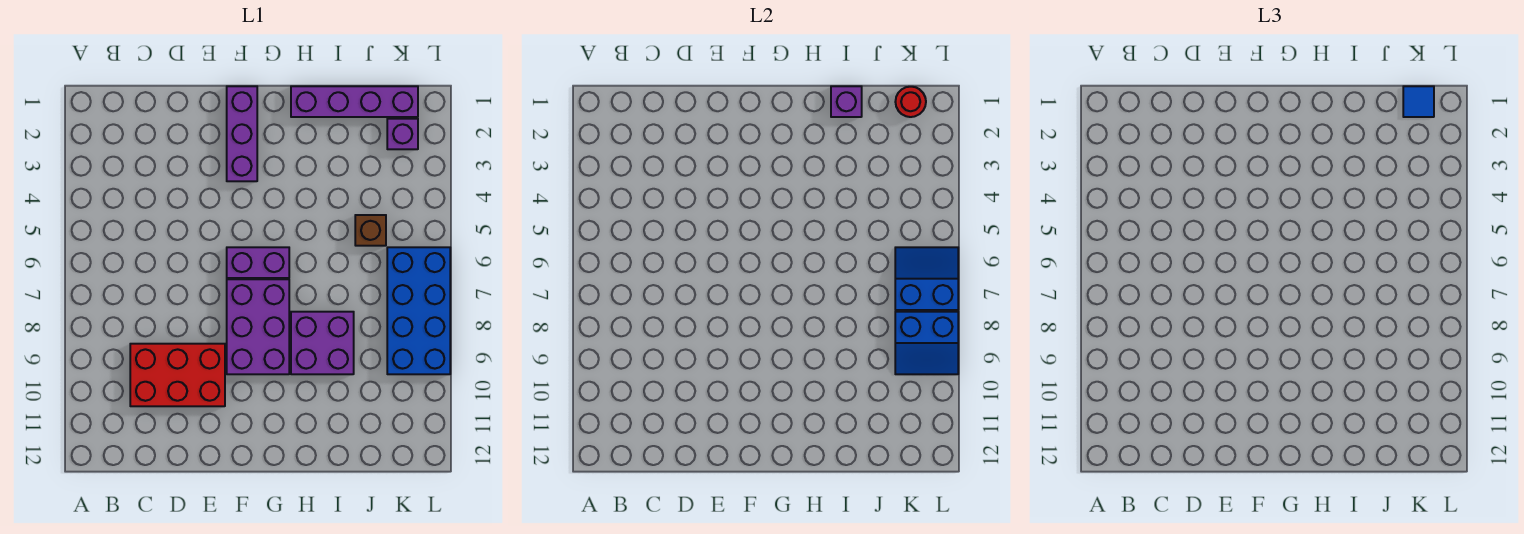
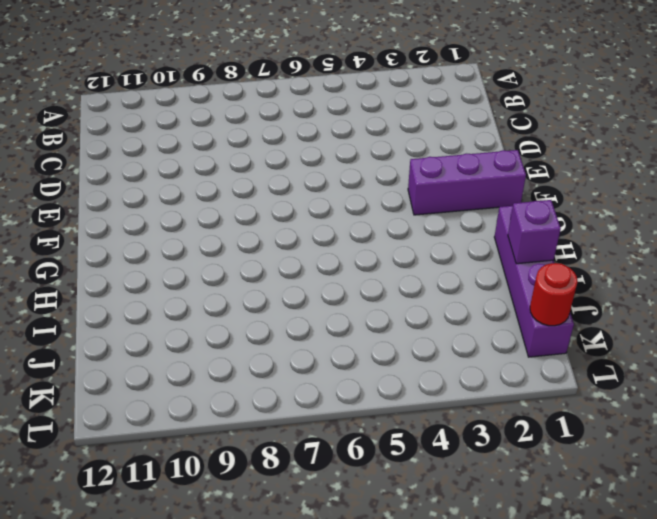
none -> red 2x3 brick [130,344,225,406]
none -> purple 1x2 brick [227,247,289,278]
none -> purple 2x3 brick [227,279,289,374]

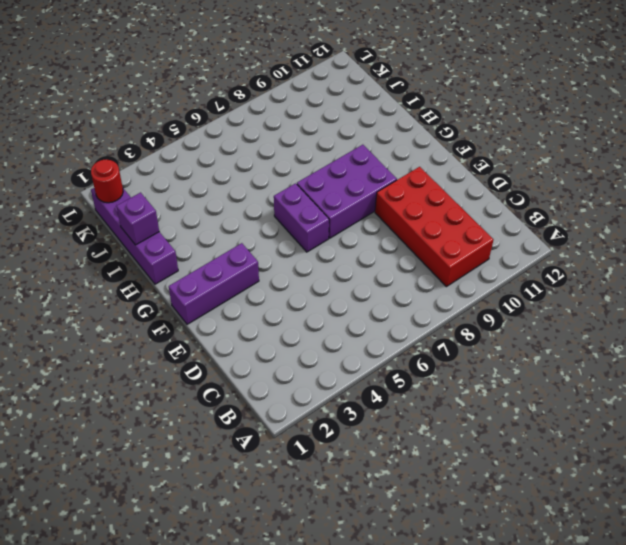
red 2x4 brick [375,167,493,287] -> red 2x3 brick [130,344,225,406]
none -> purple 2x2 brick [291,312,354,374]
none -> brown 1x1 brick [355,215,386,246]
none -> purple 1x1 brick [387,119,418,149]

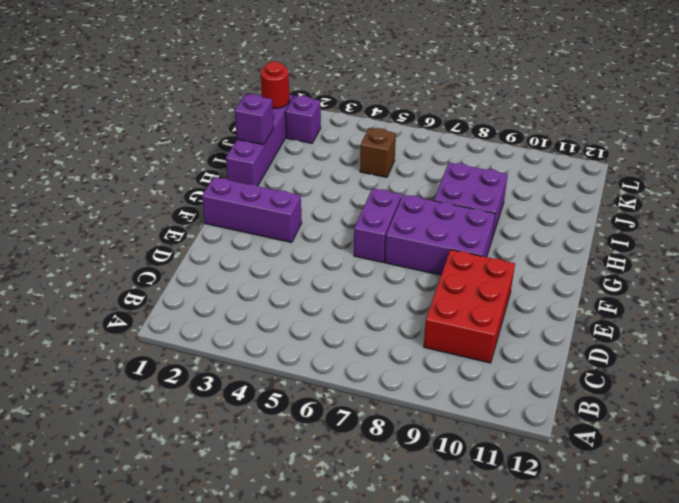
none -> blue 2x4 brick [387,247,450,374]
none -> blue 2x2 slope [895,247,958,310]
none -> blue 2x2 slope [895,312,958,374]

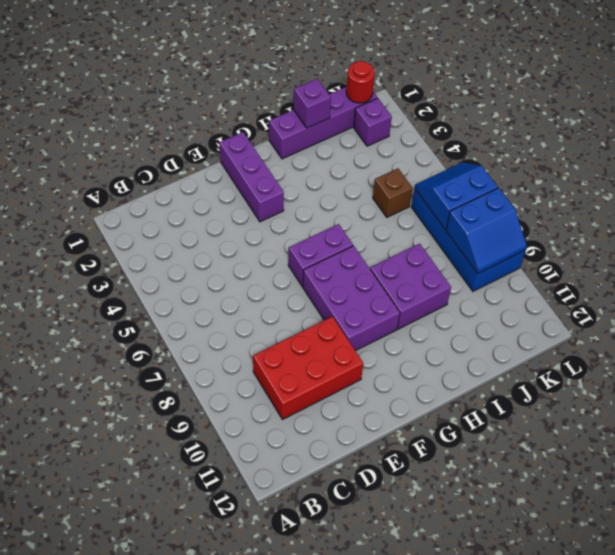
none -> blue 1x1 tile [1403,86,1434,117]

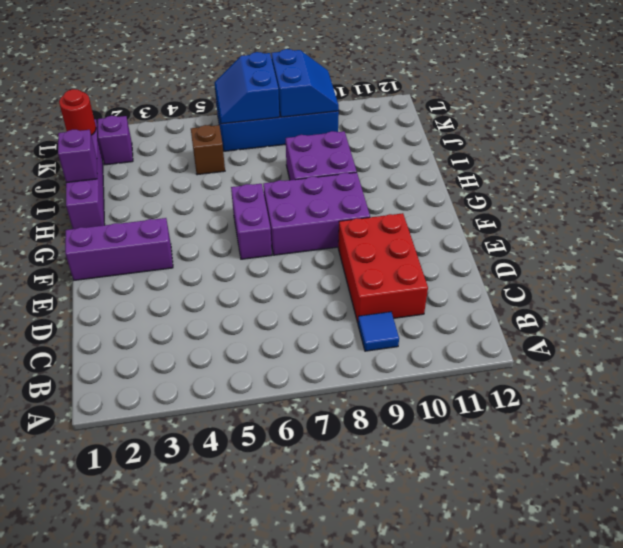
blue 1x1 tile [358,312,399,351] -> blue 1x1 tile moved to [1403,86,1434,117]

